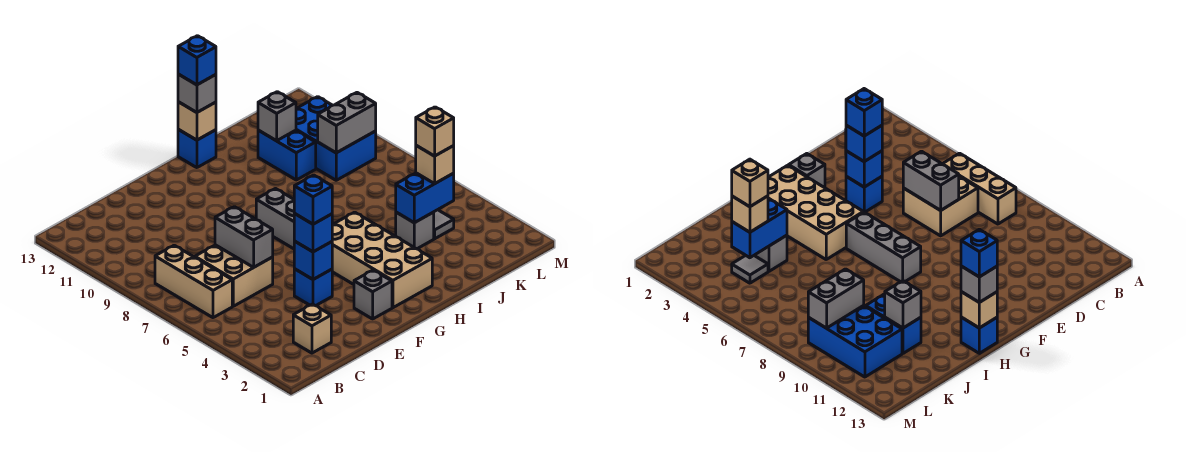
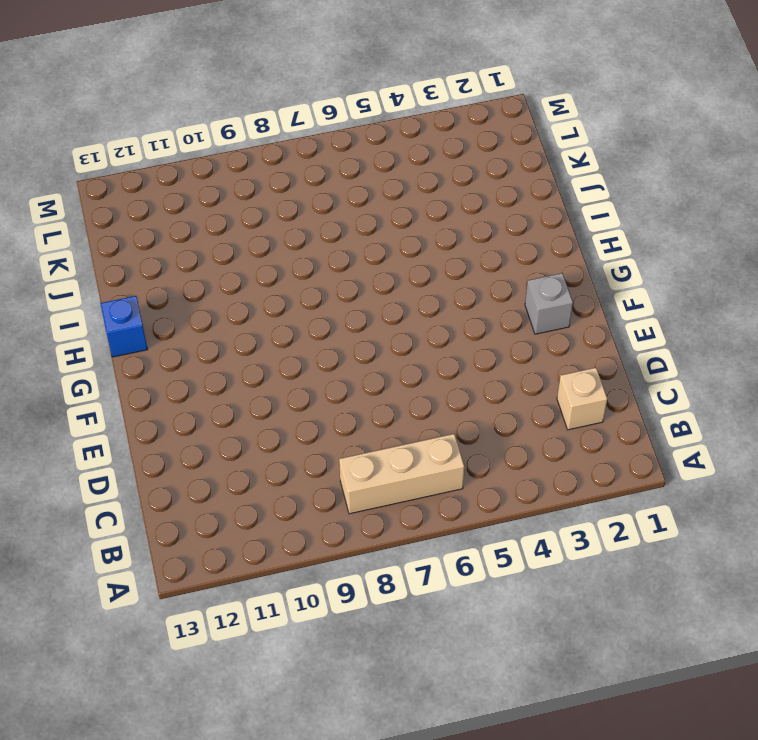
none -> tan 2x2 brick [195,245,273,306]
none -> blue 1x1 brick [294,269,332,306]
none -> tan 2x4 brick [332,212,432,308]

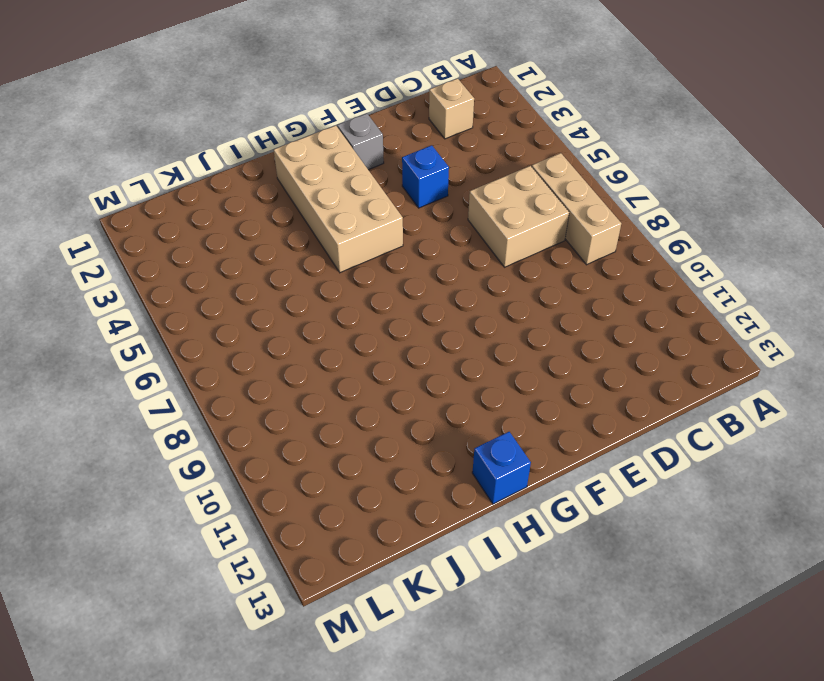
none -> grey 1x3 brick [256,189,334,249]
none -> grey 1x1 brick [396,212,434,249]
none -> blue 1x2 brick [258,130,316,180]

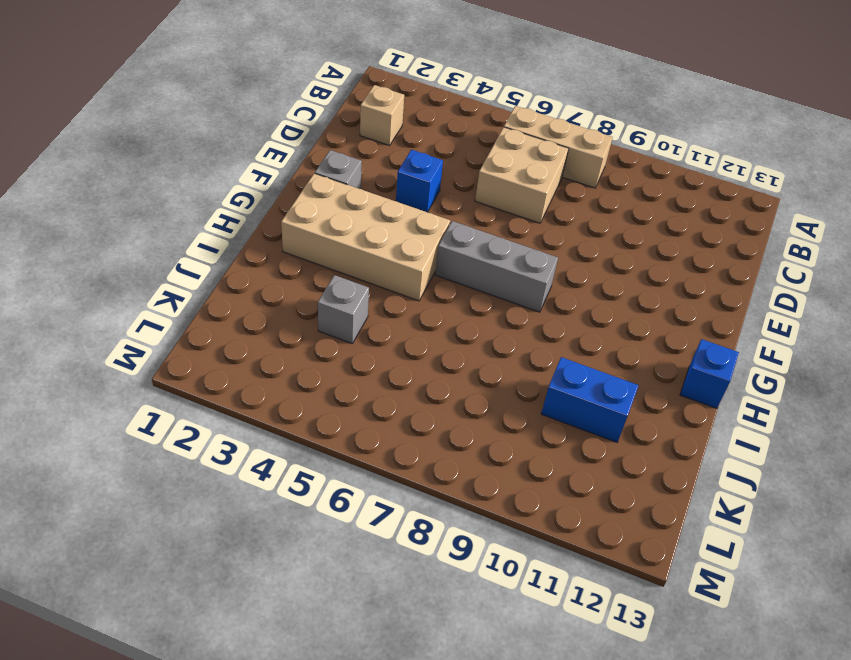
none -> grey 1x1 tile [434,210,454,239]
none -> blue 2x3 brick [296,97,376,180]
none -> grey 1x2 brick [215,207,273,268]

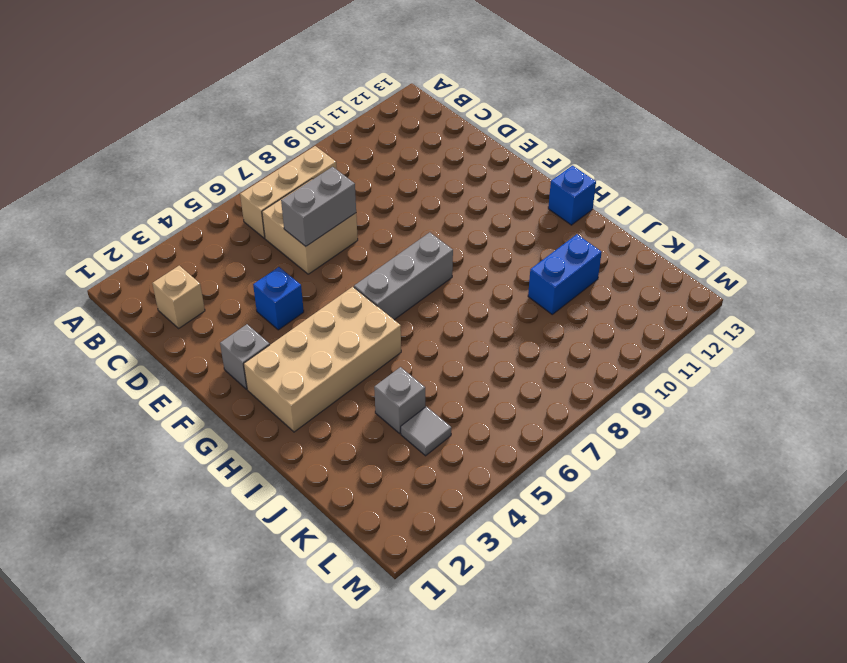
none -> blue 2x3 brick [296,97,376,180]
none -> blue 1x1 brick [294,241,332,279]
none -> tan 1x1 brick [178,102,216,140]

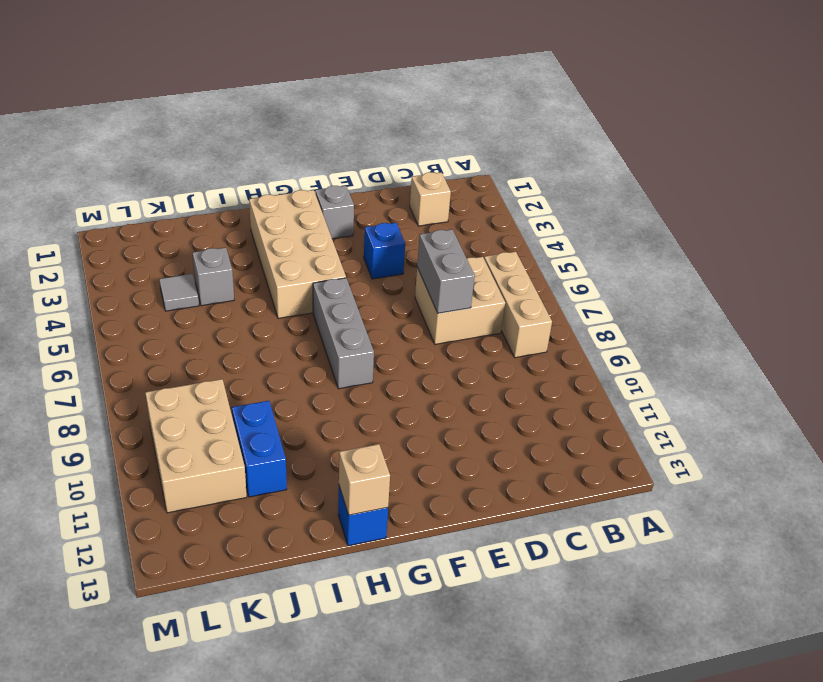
tan 2x3 brick [145,379,247,513] -> blue 2x3 brick [296,97,376,180]
none -> blue 1x1 brick [294,241,332,279]
none -> blue 1x2 brick [396,173,454,223]
none -> grey 1x1 brick [258,92,296,141]

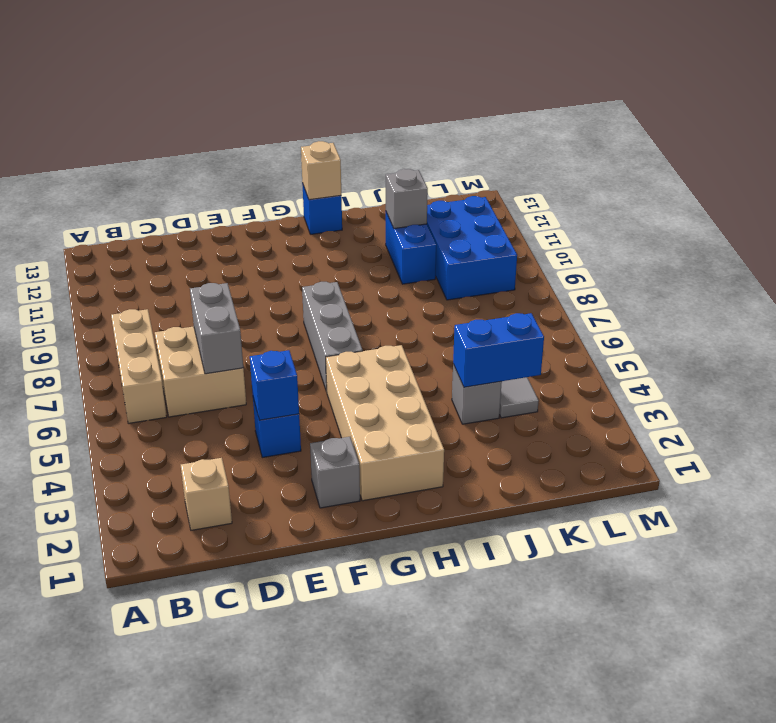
none -> grey 1x2 brick [318,93,376,153]
none -> blue 1x1 brick [294,214,332,252]
none -> grey 1x1 brick [178,74,216,112]

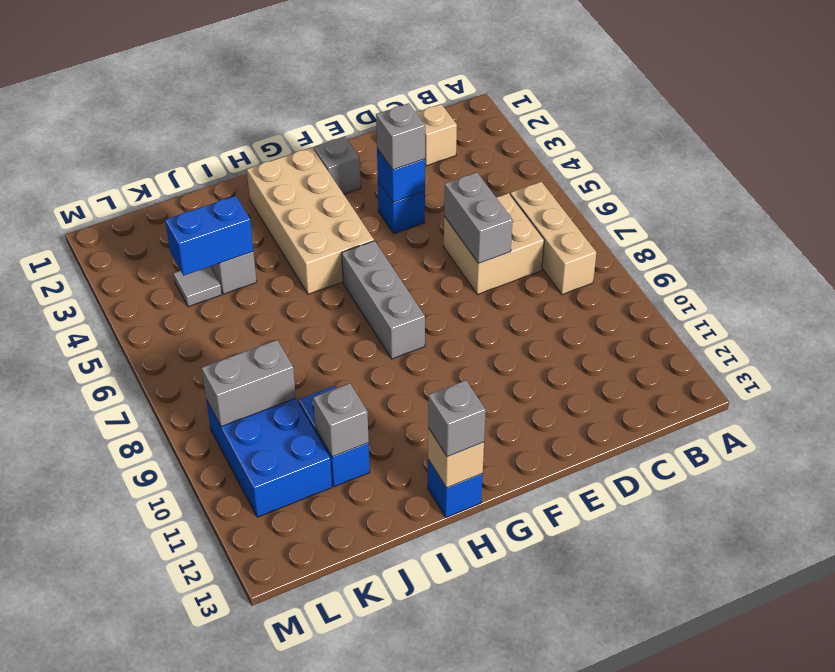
grey 1x1 brick [376,103,425,170] -> blue 1x1 brick [294,214,332,252]
none -> tan 1x1 brick [416,146,454,184]
none -> blue 1x1 brick [294,175,332,224]
none -> blue 1x1 brick [178,36,216,85]

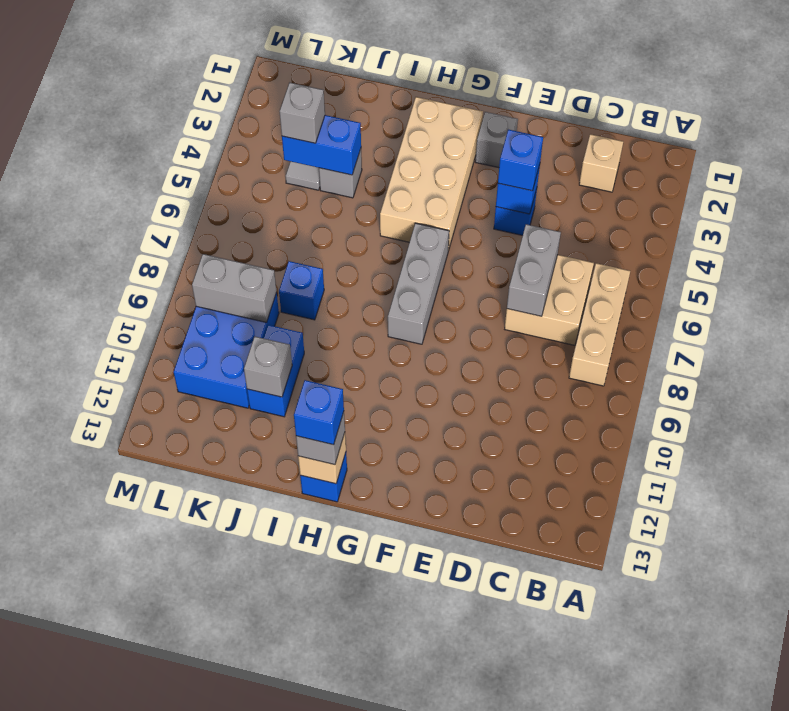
blue 1x1 brick [279,261,324,320] -> blue 1x1 brick moved to [294,175,332,224]
grey 1x1 brick [279,82,325,143] -> tan 1x1 brick [416,146,454,184]
none -> tan 1x1 brick [416,107,454,156]

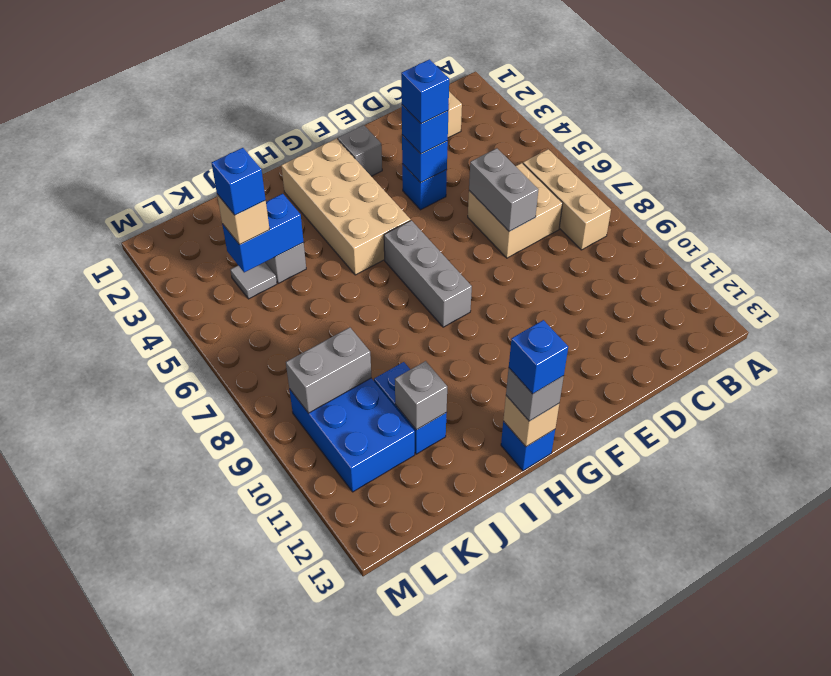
blue 1x1 brick [212,148,266,215] -> tan 1x1 brick [416,107,454,156]

